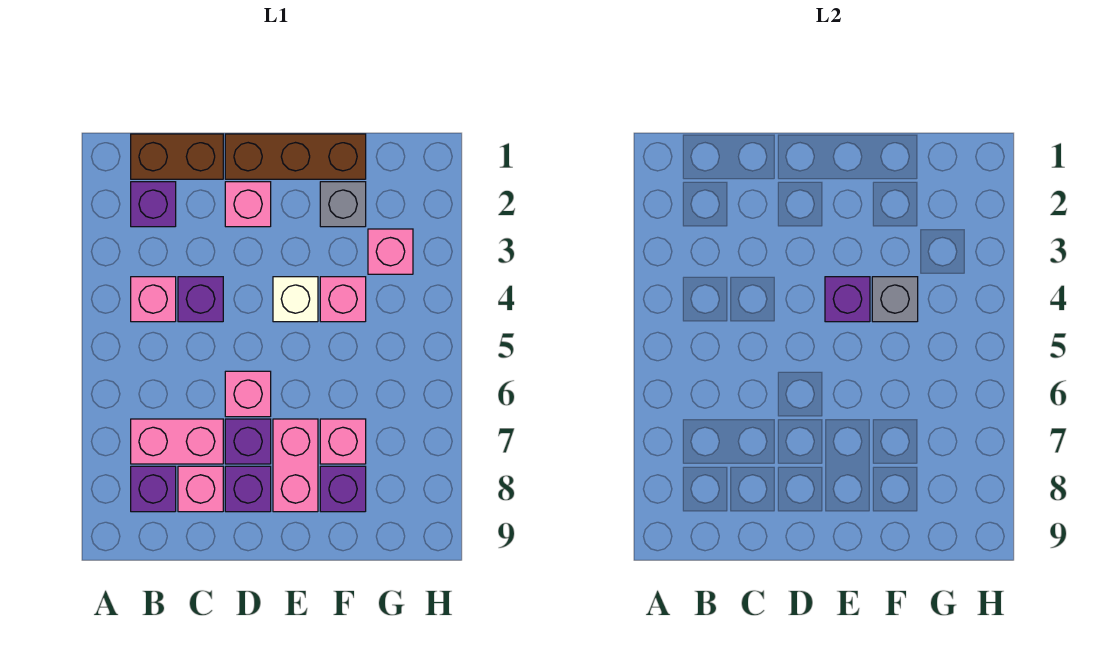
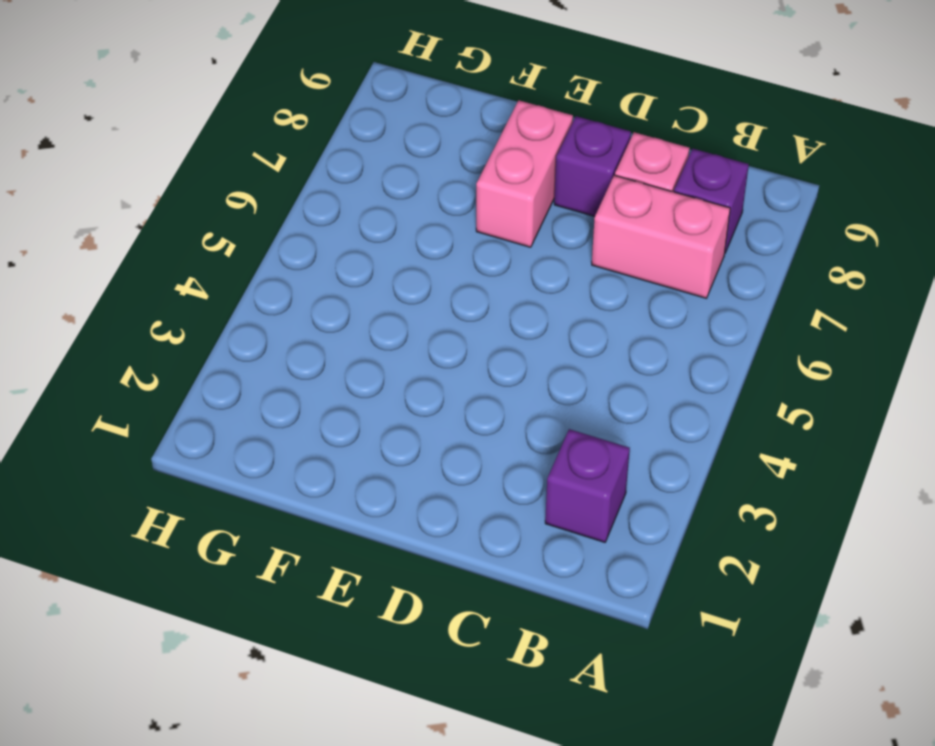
none -> brown 1x2 brick [131,134,223,179]
none -> pink 1x1 brick [131,277,176,322]
none -> purple 1x1 brick [178,277,223,322]

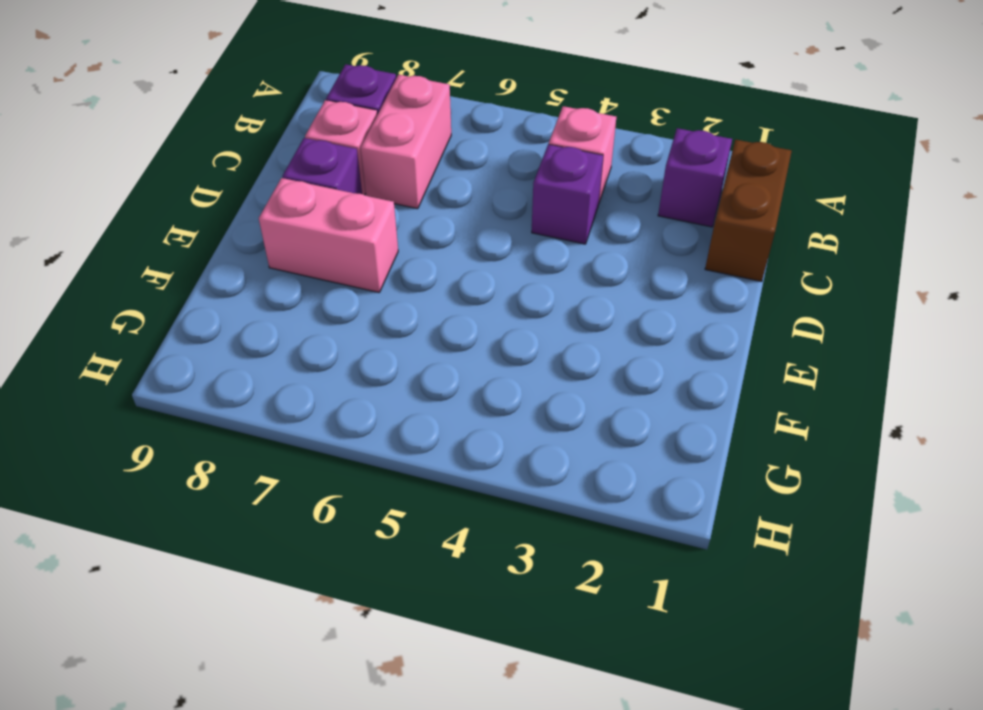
none -> brown 1x3 brick [225,134,366,179]
none -> pink 1x1 brick [225,182,271,227]
none -> pink 1x1 brick [225,371,271,417]

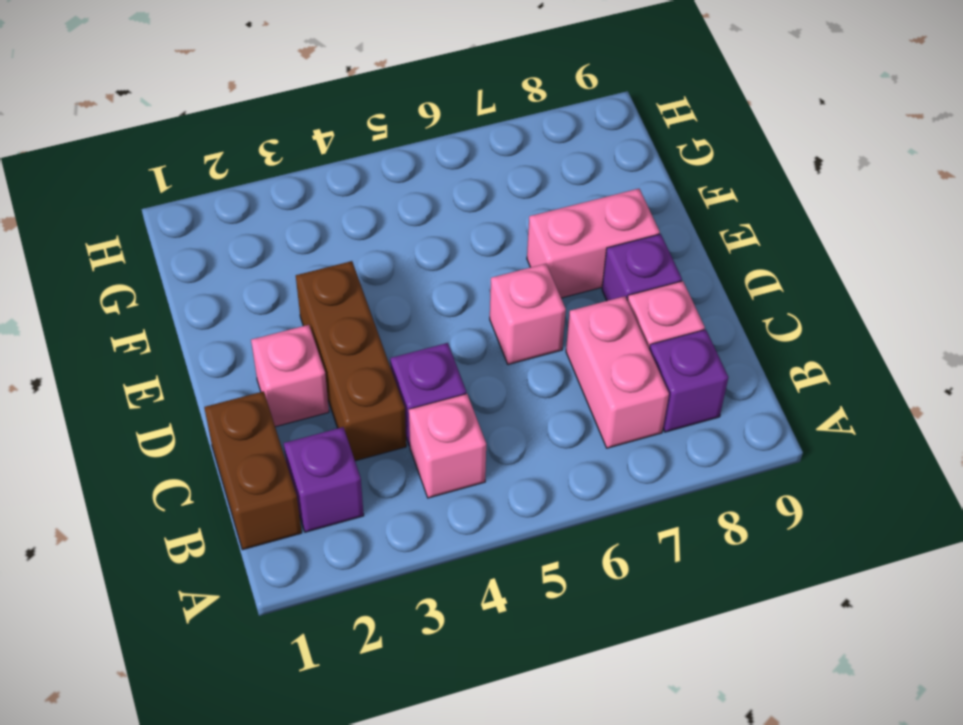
brown 1x3 brick [296,261,406,461] -> brown 1x3 brick moved to [225,134,366,179]
none -> purple 1x1 brick [225,419,271,464]
none -> white 1x1 brick [273,277,318,322]
none -> grey 1x1 brick [320,182,366,227]

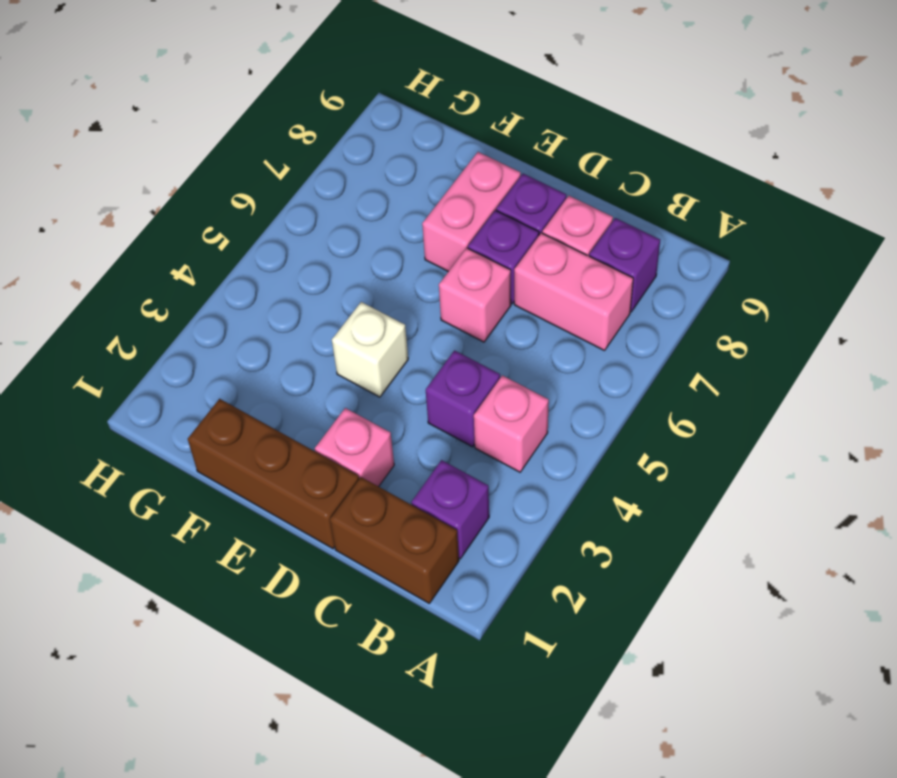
none -> grey 1x1 brick [320,182,366,227]
none -> pink 1x1 brick [320,277,366,322]
none -> pink 1x1 brick [320,419,366,464]

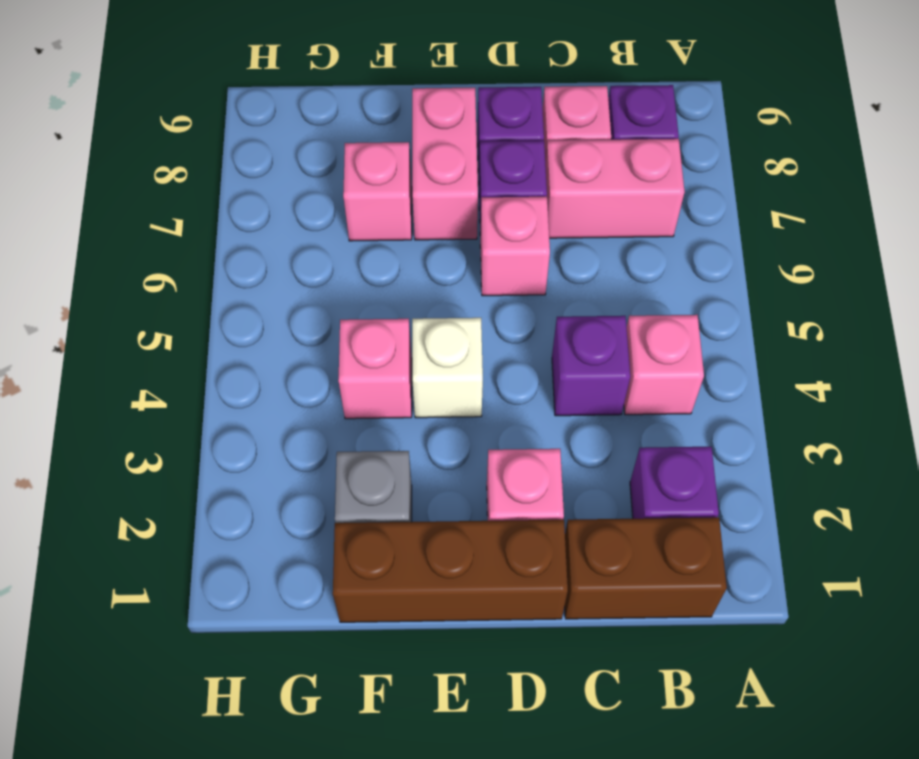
none -> purple 1x1 brick [320,466,366,512]
none -> pink 1x1 brick [368,229,413,274]
none -> purple 1x1 brick [825,277,870,322]

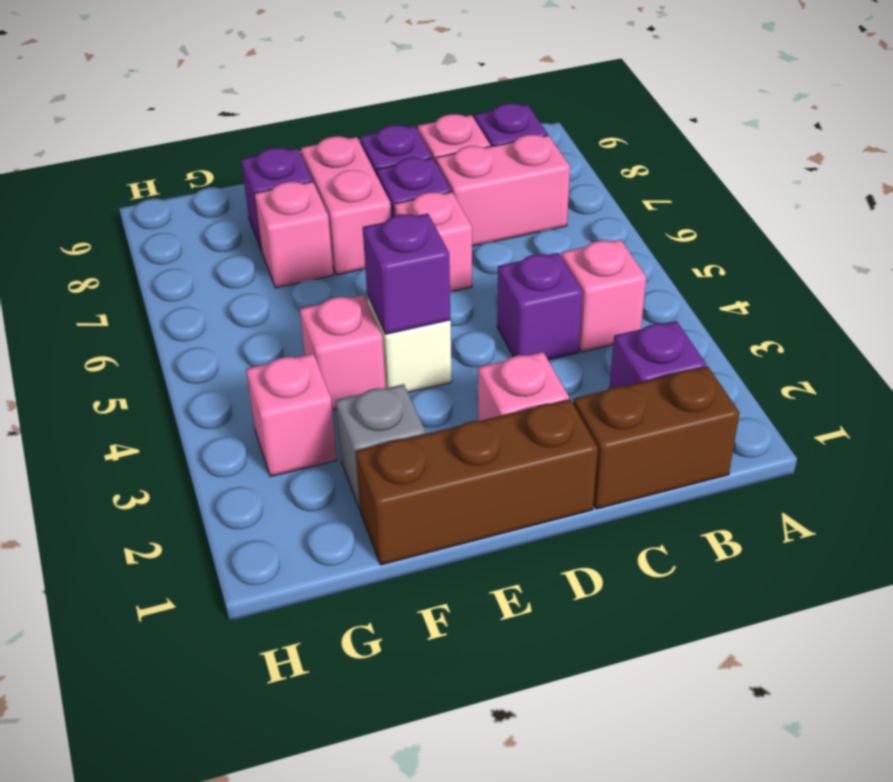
none -> grey 1x1 brick [872,277,918,322]

